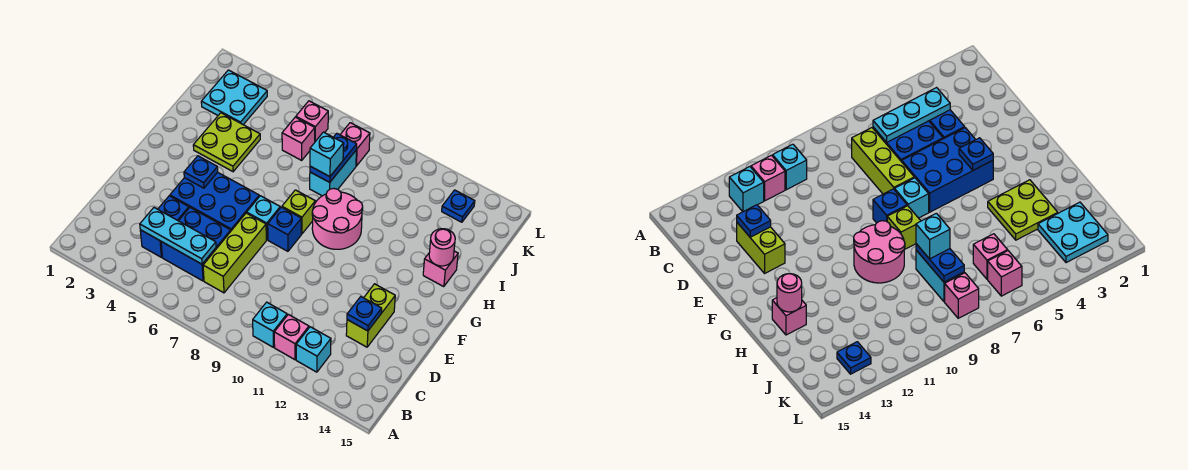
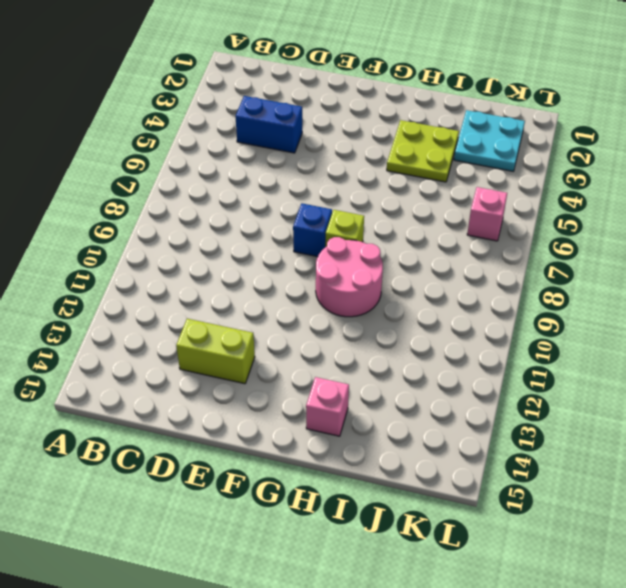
none -> cyan 1x1 brick [253,302,287,347]
none -> pink 1x1 brick [274,314,309,360]
none -> cyan 1x1 brick [296,327,331,372]

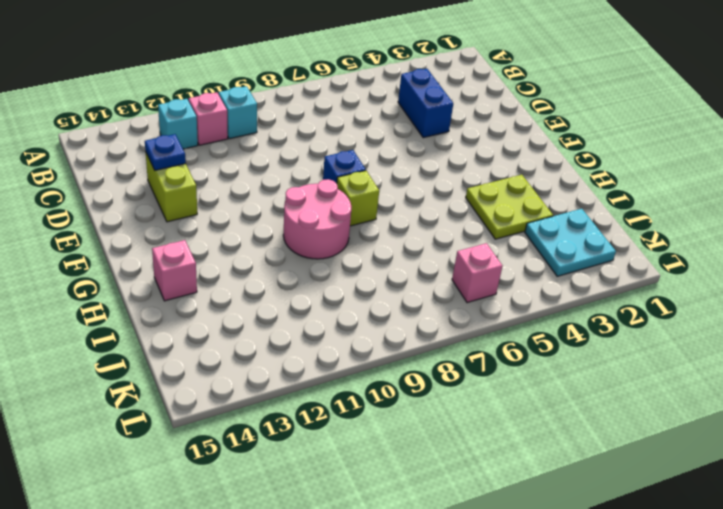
none -> blue 2x2 brick [161,208,231,281]
none -> lime 1x3 brick [203,213,266,293]
none -> blue 2x3 brick [170,172,259,231]

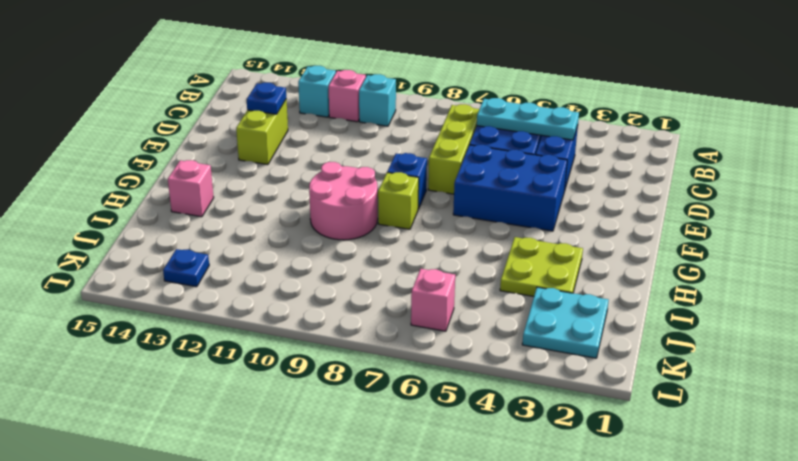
none -> cyan 1x1 brick [247,196,280,240]
none -> cyan 1x2 brick [310,151,356,196]
none -> pink 1x1 brick [282,117,315,160]

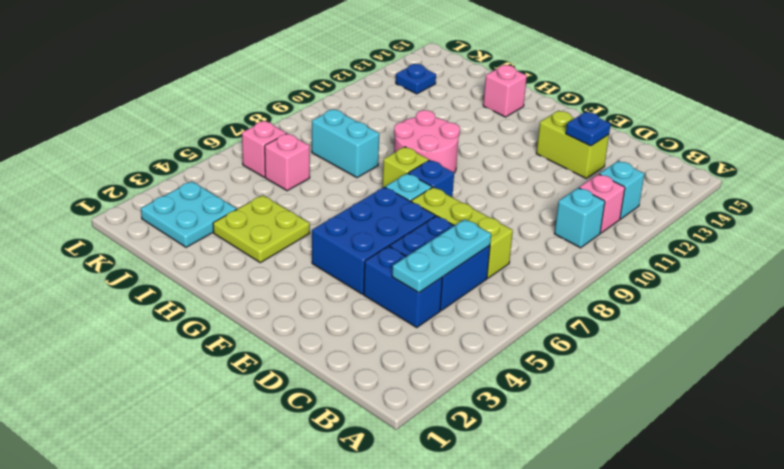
none -> pink 1x1 brick [340,123,370,166]
none -> blue 1x1 plate [184,156,218,188]
none -> pink 1x1 round brick [429,229,455,266]

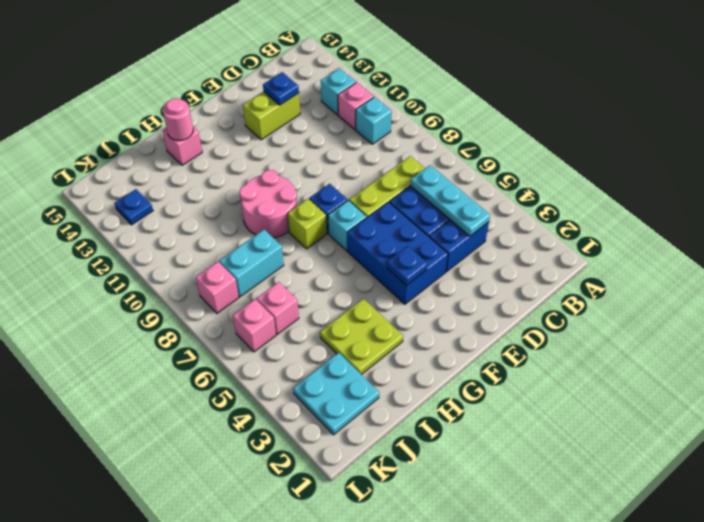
none -> blue 1x2 plate [310,134,357,183]
none -> cyan 1x1 brick [310,132,344,177]

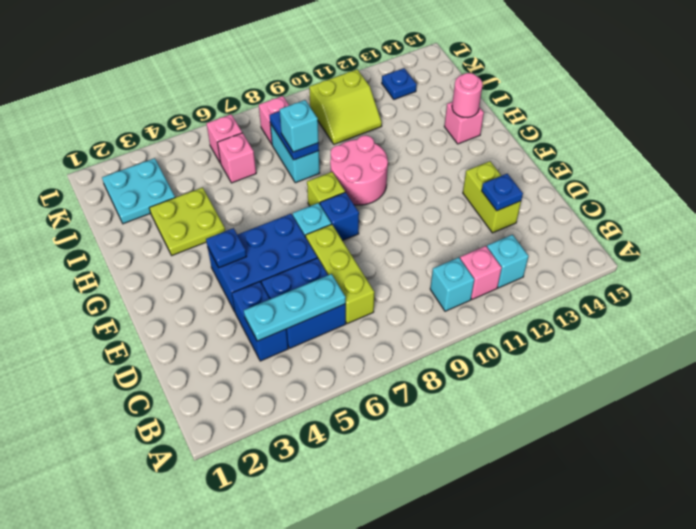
lime 2x2 slope [309,69,382,144] -> none

